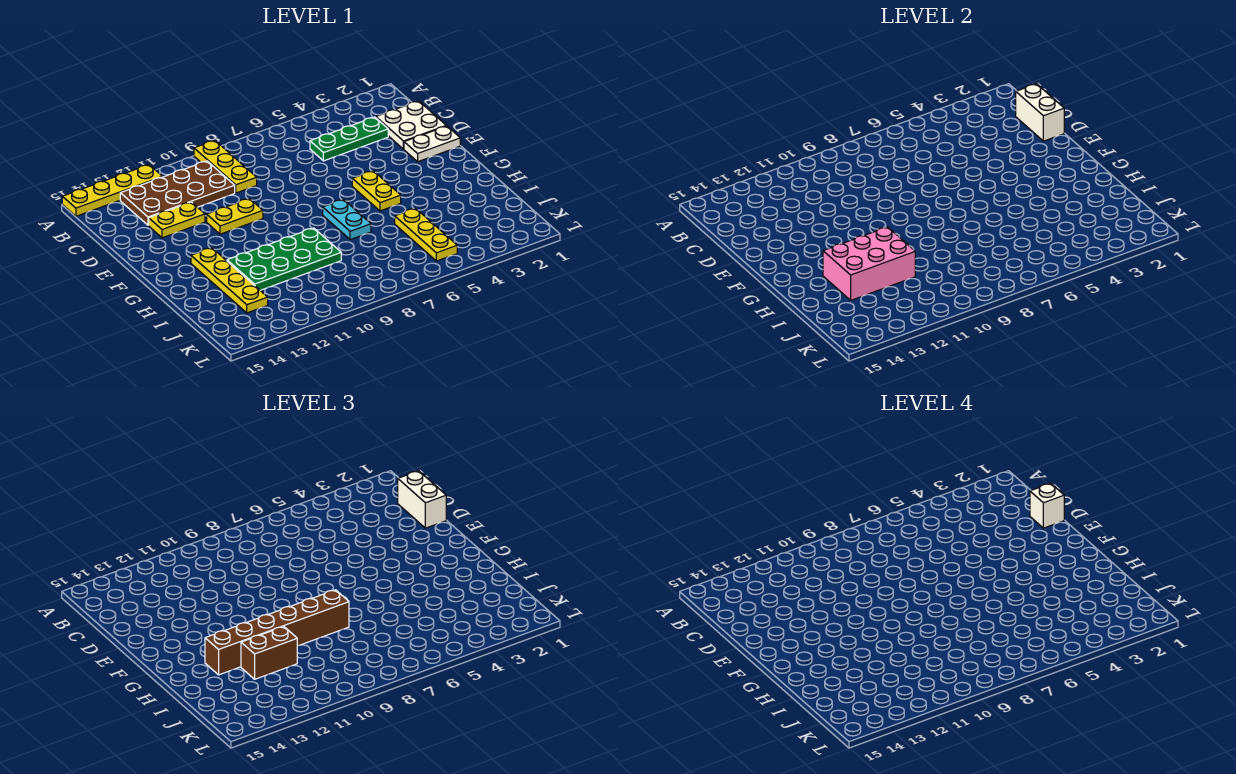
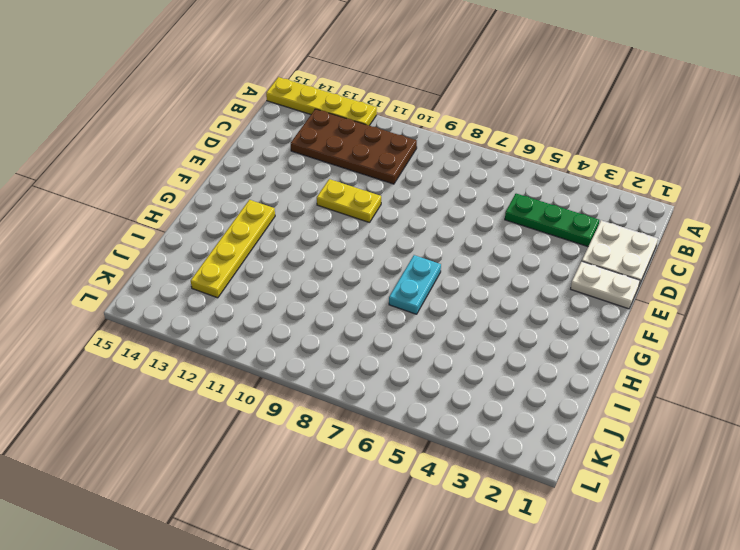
none -> yellow 1x3 plate [194,140,257,193]
none -> yellow 1x2 plate [149,202,205,238]
none -> yellow 1x2 plate [352,171,401,211]

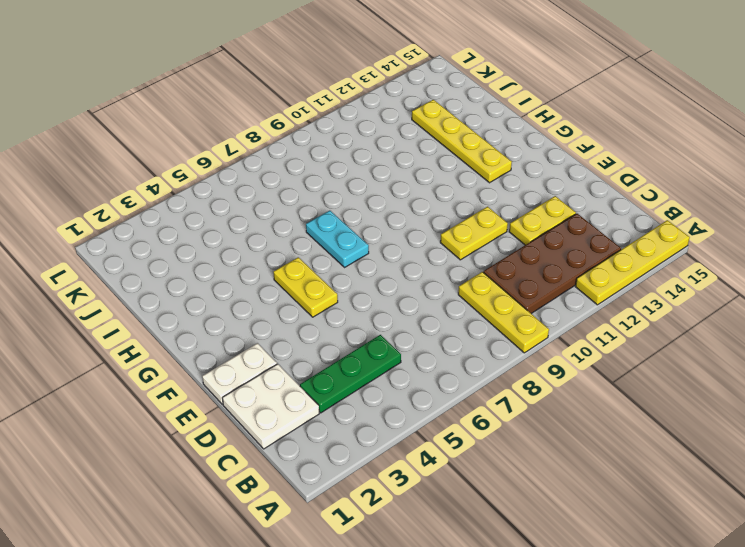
none -> green 2x4 plate [227,228,341,290]
none -> yellow 1x3 plate [395,208,457,261]
none -> white 1x2 brick [1016,84,1064,141]

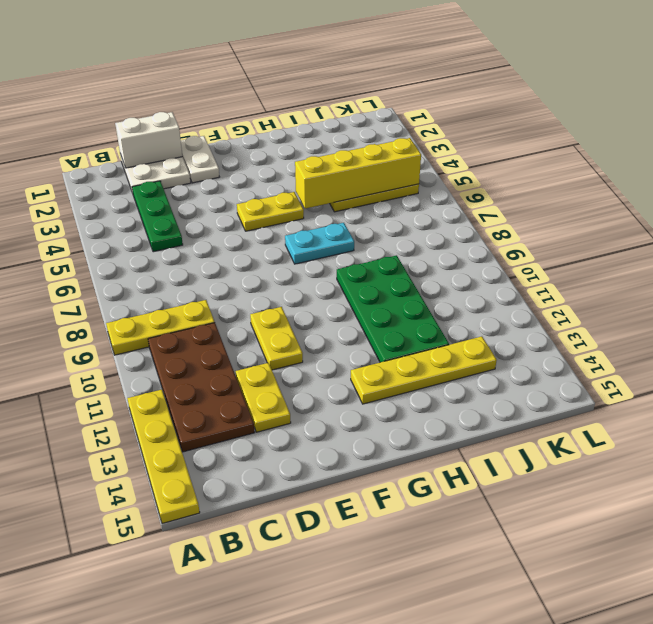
yellow 1x4 brick [295,138,421,209] -> none
none -> pink 2x3 brick [823,227,915,300]
none -> white 1x2 brick [398,471,446,528]
none -> brown 1x6 brick [205,590,349,675]

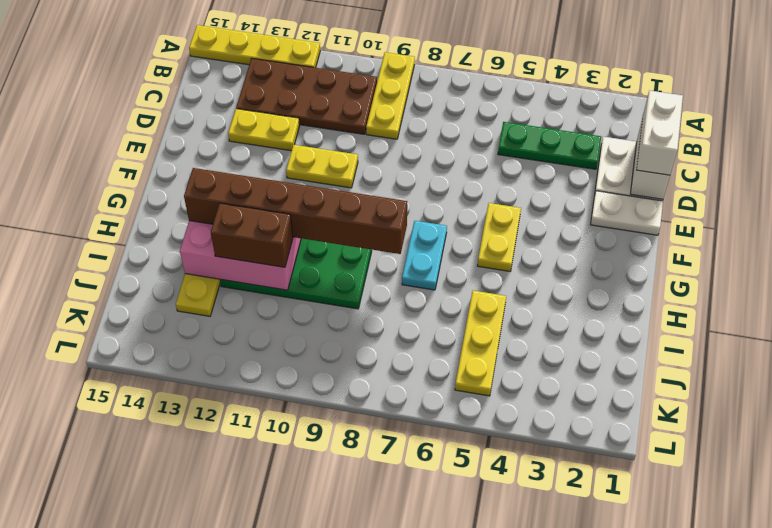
none -> white 1x1 brick [1030,483,1064,528]

